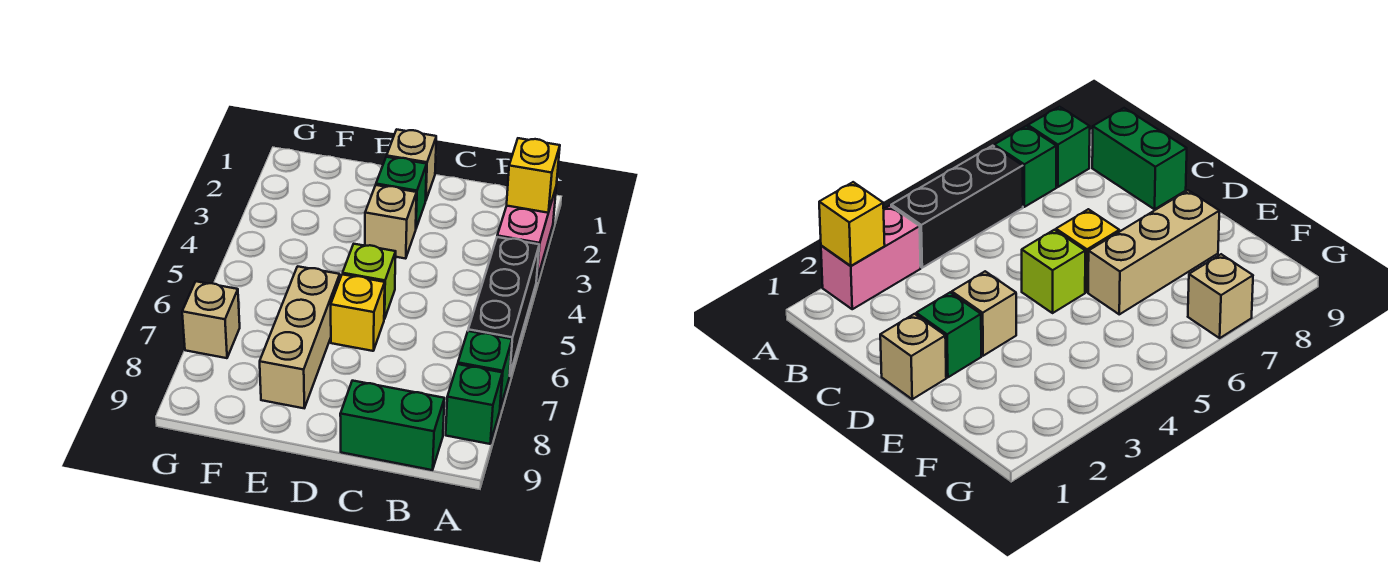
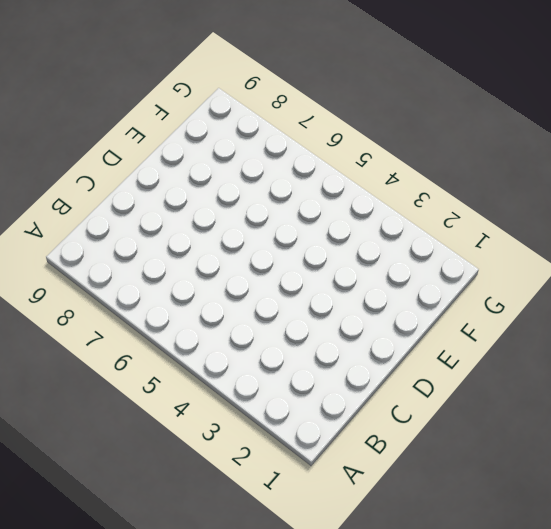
none -> pink 1x2 brick [497,189,556,281]
none -> black 1x3 brick [468,237,539,376]
none -> green 1x1 brick [458,331,512,408]

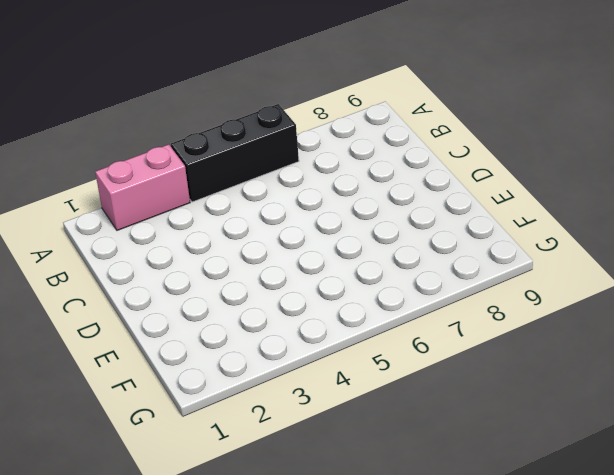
none -> green 1x1 brick [458,331,512,408]
none -> green 1x1 brick [446,364,502,444]
none -> green 1x2 brick [340,381,445,470]

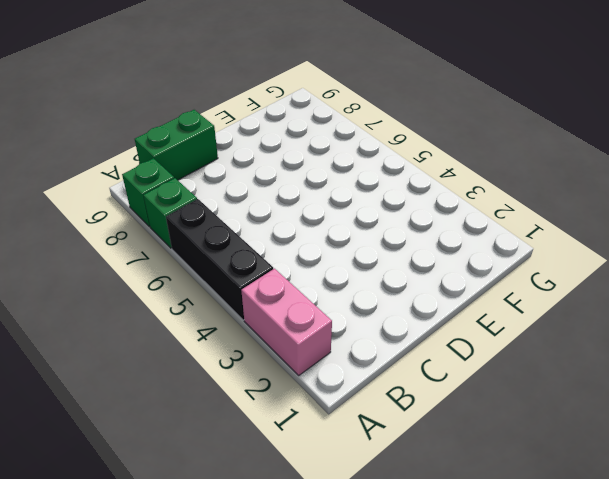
none -> tan 1x1 brick [387,130,436,201]
none -> green 1x1 brick [376,157,427,228]
none -> tan 1x1 brick [365,185,417,259]

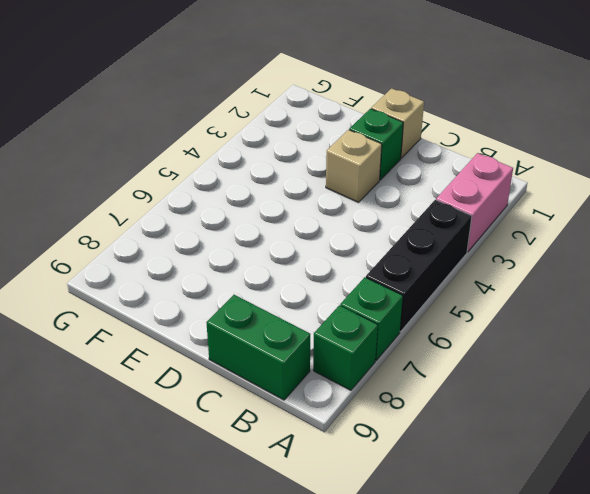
none -> lime 1x1 brick [343,244,396,319]
none -> yellow 1x1 brick [331,274,385,351]
none -> tan 1x3 brick [260,266,340,408]

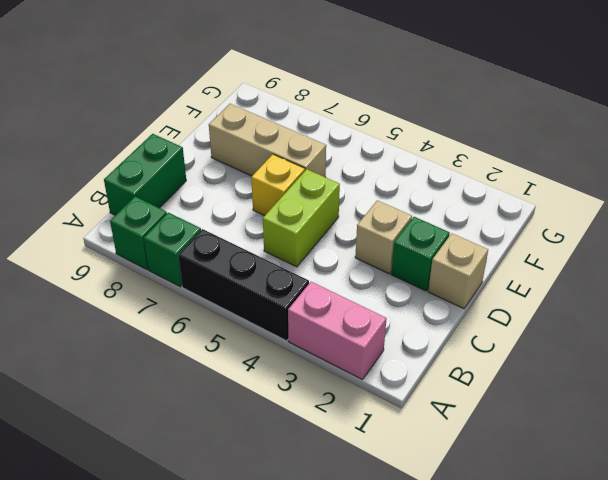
lime 1x2 brick [263,169,340,267] -> lime 1x1 brick [343,244,396,319]
none -> tan 1x1 brick [182,281,240,358]
none -> yellow 1x1 brick [507,138,560,213]

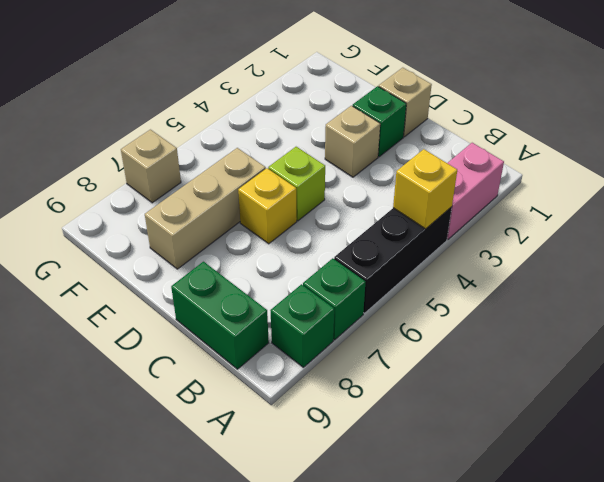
yellow 1x1 brick [393,149,457,229] -> yellow 1x1 brick moved to [507,138,560,213]

